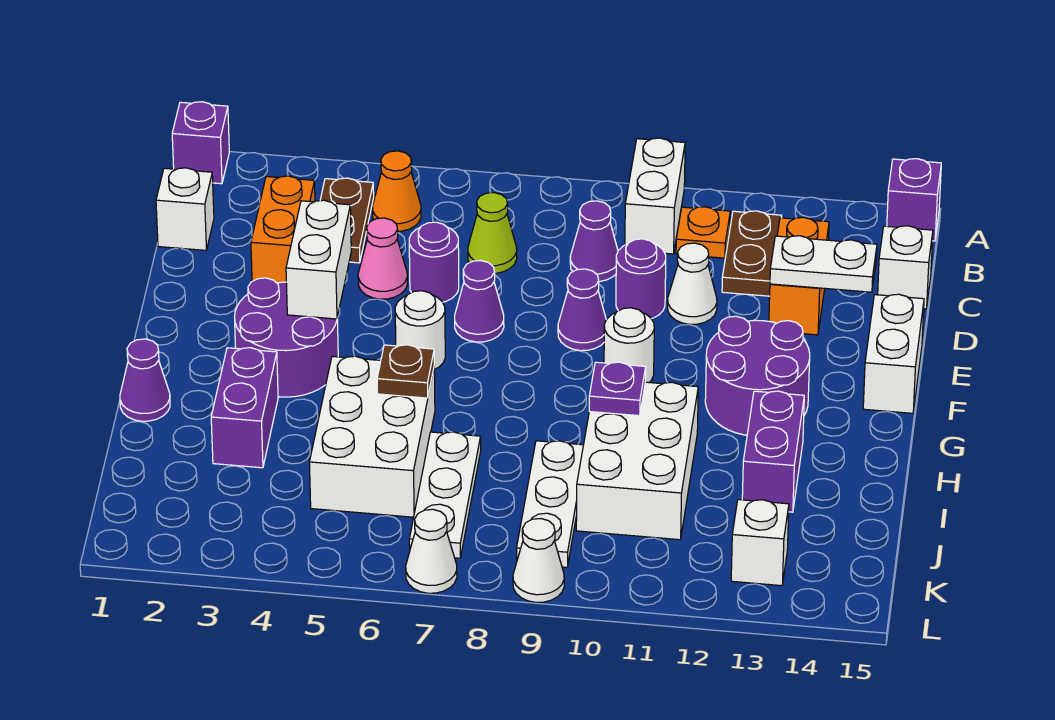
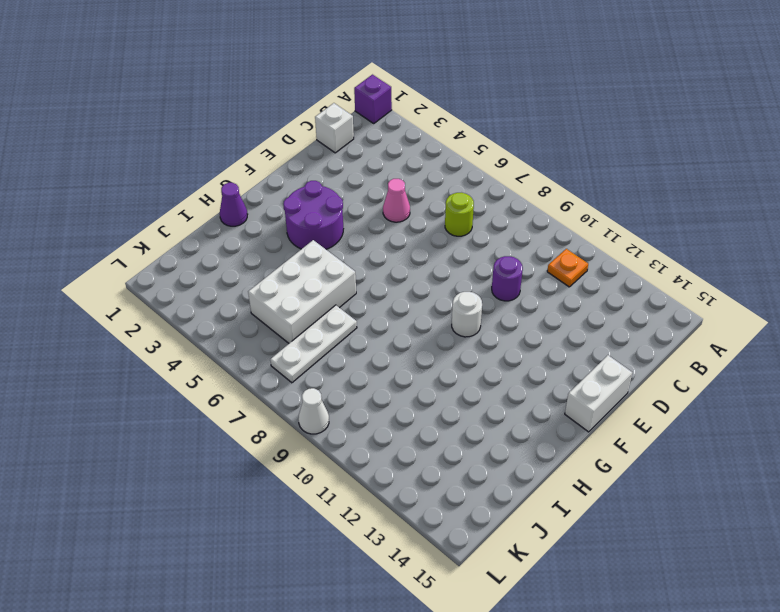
lime 1x1 round brick [445,193,474,236] -> lime 1x1 cone [468,193,517,273]
none -> white 1x2 brick [625,138,685,254]
none -> purple 1x1 brick [887,159,941,241]
none -> brown 1x2 plate [320,178,374,263]
none -> orange 1x1 cone [373,151,421,231]

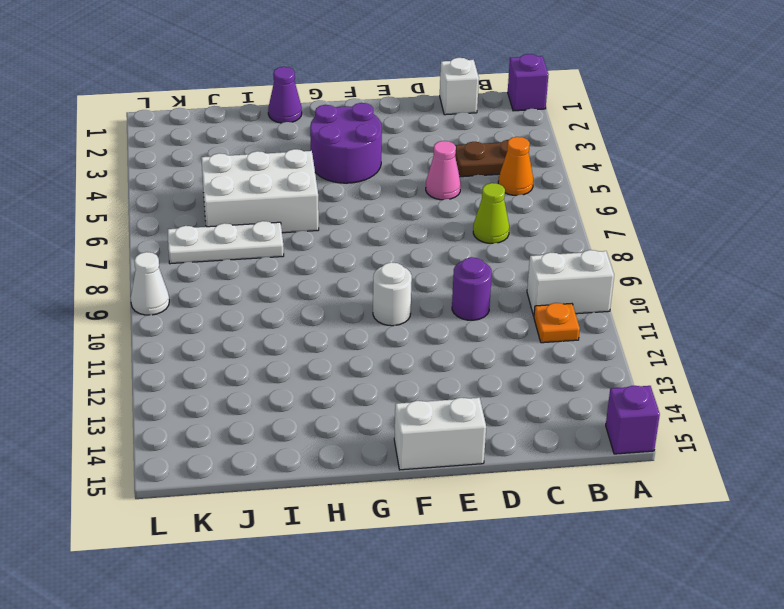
none -> brown 1x2 plate [722,211,782,296]
none -> orange 1x2 brick [251,176,315,283]
none -> purple 1x1 cone [570,201,618,282]
none -> orange 1x2 brick [769,217,829,335]

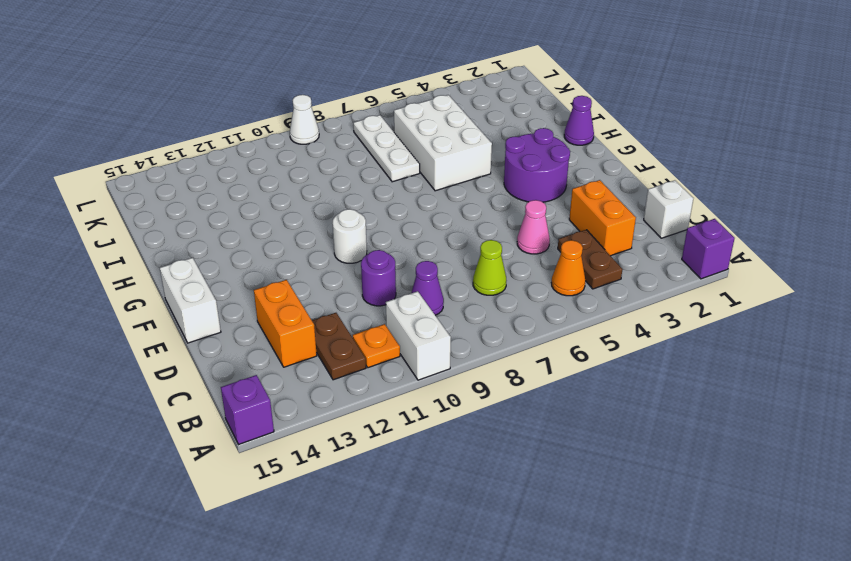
none -> white 1x1 brick [878,226,933,309]
none -> purple 1x1 round brick [409,222,459,302]
none -> white 1x1 cone [668,243,717,324]
none -> purple 1x1 cone [455,261,504,342]

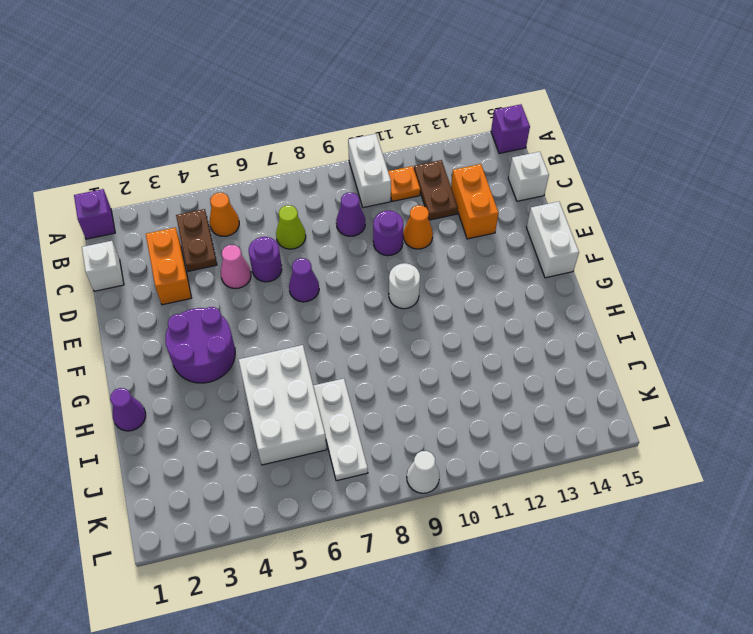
orange 1x1 cone [403,205,433,249] -> white 1x1 cone [668,243,717,324]
none -> purple 1x1 cone [558,269,606,351]
none -> white 1x1 round brick [395,291,445,370]
none -> purple 2x2 round brick [705,316,810,435]
none -> purple 1x2 brick [211,348,278,468]

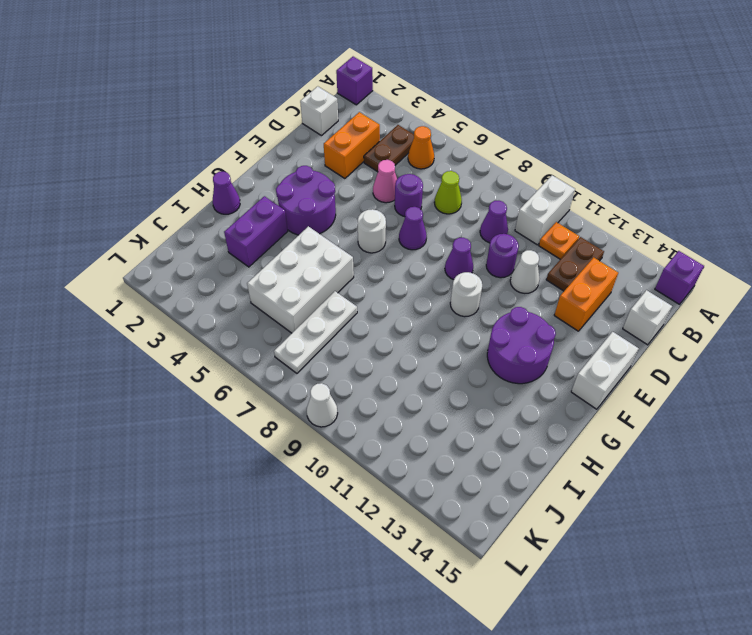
none -> white 2x3 brick [576,382,698,540]
none -> purple 1x2 brick [742,391,804,512]
none -> white 1x3 plate [517,441,583,567]
none -> white 1x1 brick [731,500,789,586]

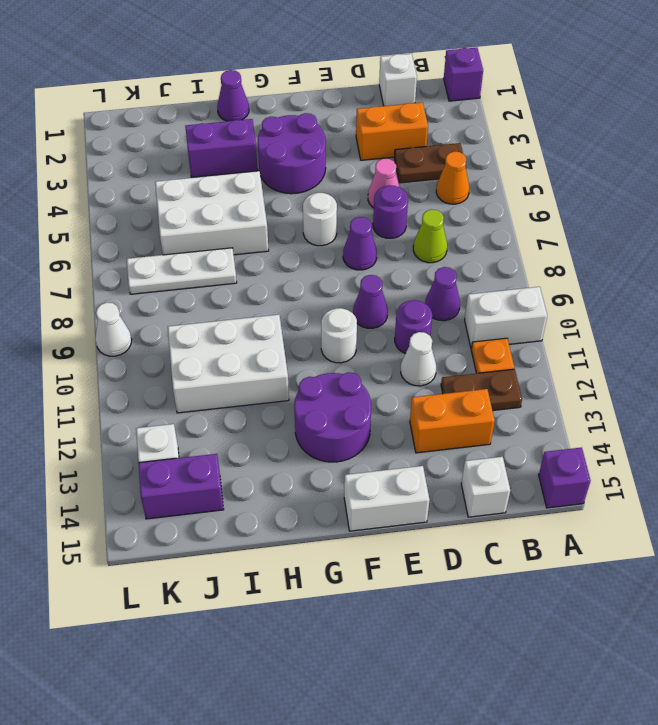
purple 1x2 brick [138,454,224,519] -> purple 1x2 brick moved to [742,391,804,512]
none -> white 1x3 plate [517,441,583,567]
none -> white 1x1 cone [406,509,457,593]
none -> white 1x2 plate [770,236,877,292]
none -> white 1x2 brick [286,200,351,319]

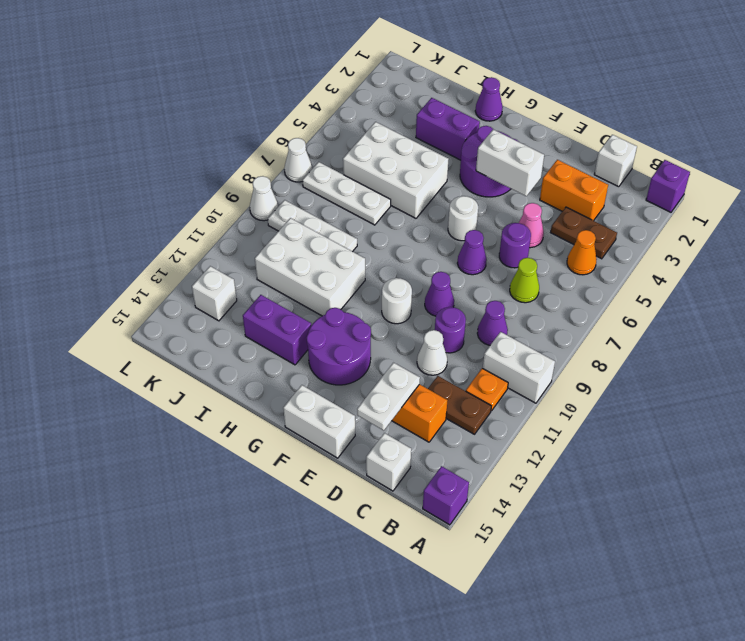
none -> brown 1x1 plate [377,345,434,398]
none -> purple 1x1 plate [589,362,646,416]

